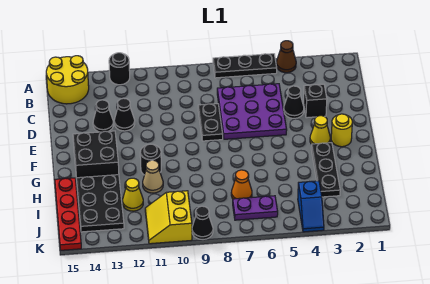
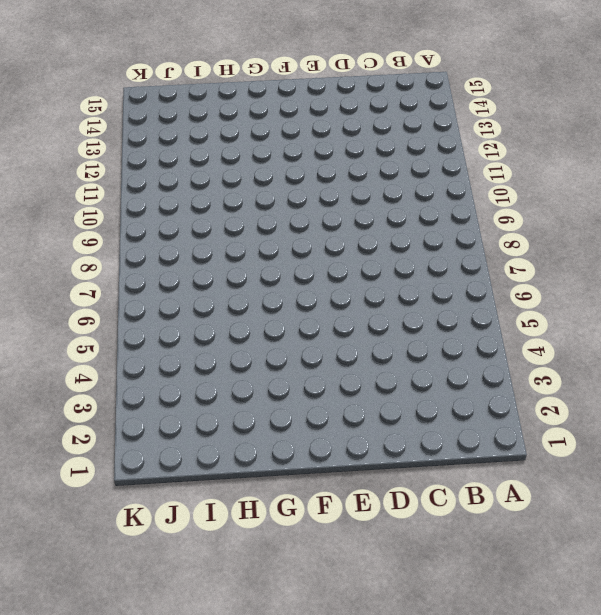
none -> brown 1x1 cone [276,41,296,73]
none -> black 1x3 plate [213,54,277,78]
none -> black 1x1 round brick [109,53,130,85]

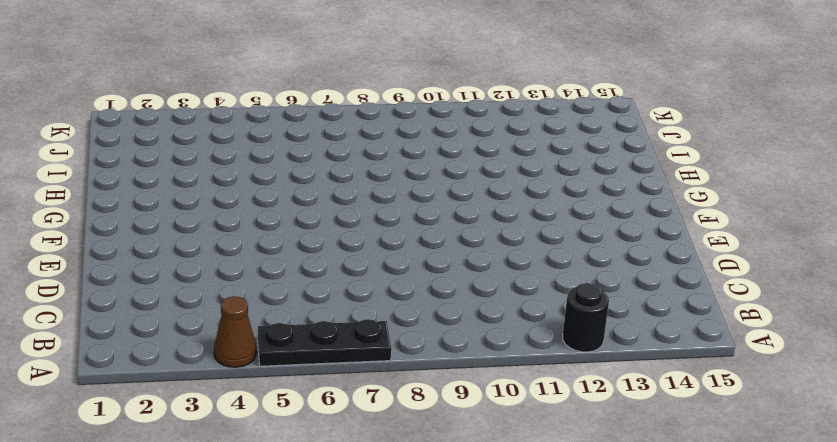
none -> yellow 2x2 round brick [46,56,89,104]
none -> purple 3x3 plate [217,84,287,139]
none -> black 1x1 brick [304,84,327,118]

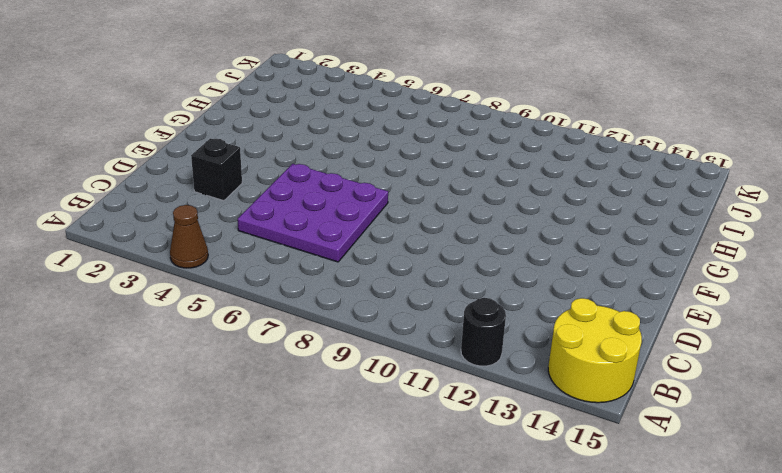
none -> black 1x3 plate [213,54,277,78]
none -> black 1x1 cone [284,86,304,118]
none -> black 1x2 plate [198,104,223,141]

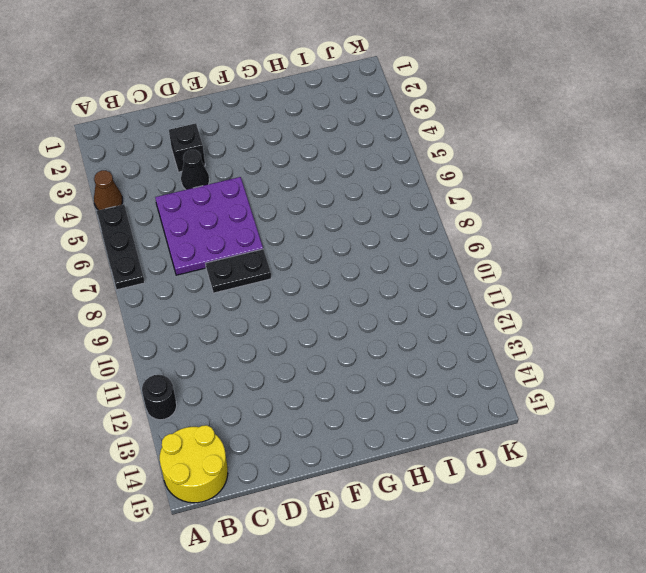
none -> black 1x1 cone [114,98,135,131]
none -> black 1x1 cone [93,100,113,132]
none -> yellow 1x1 round brick [331,114,352,147]

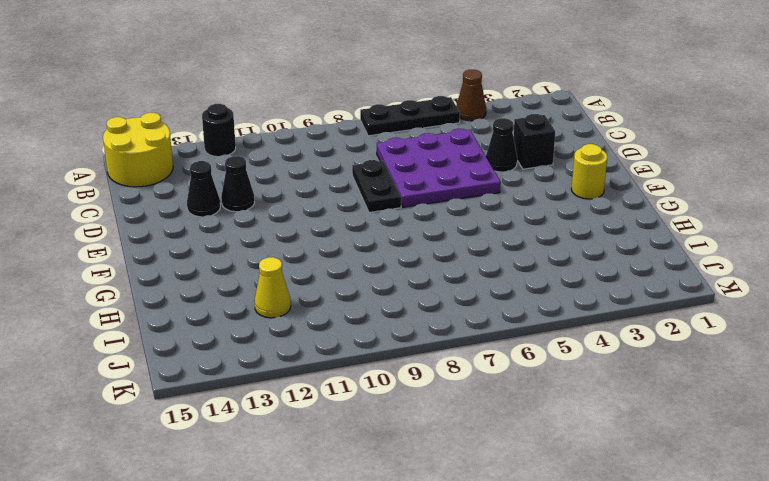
none -> yellow 1x1 cone [310,116,330,144]
none -> black 2x2 brick [73,131,119,179]
none -> black 1x3 plate [311,143,340,197]

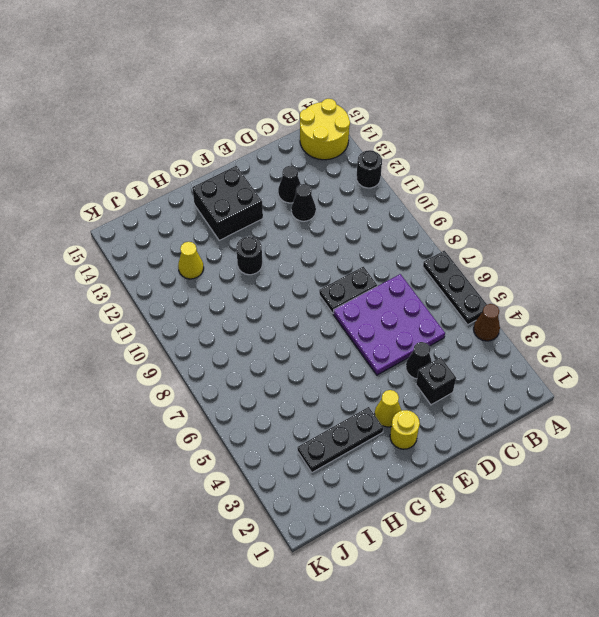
none -> tan 1x1 cone [143,160,163,193]
none -> black 2x3 plate [77,175,124,232]
none -> red 1x4 plate [55,178,81,250]

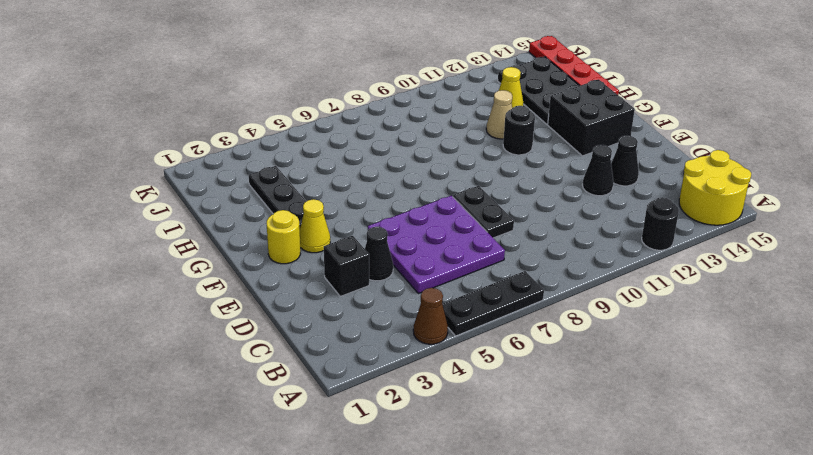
none -> orange 1x1 cone [231,170,252,199]
none -> blue 1x2 slope [298,181,324,232]
none -> purple 1x2 plate [233,196,278,220]

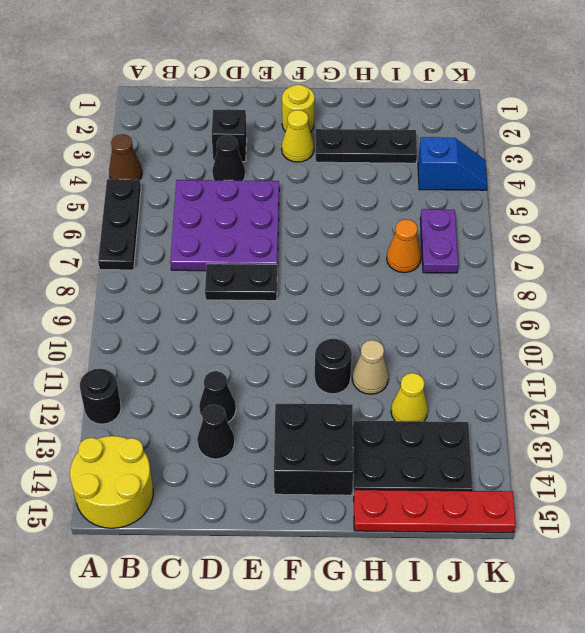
none -> yellow 2x2 slope [145,191,192,244]
none -> black 1x1 cone [192,206,213,240]

